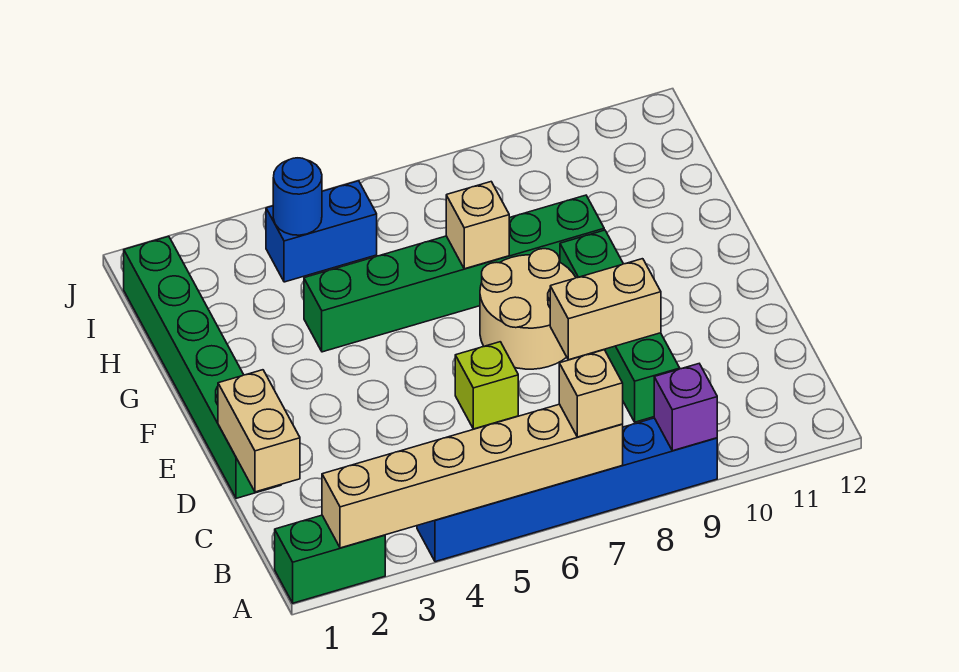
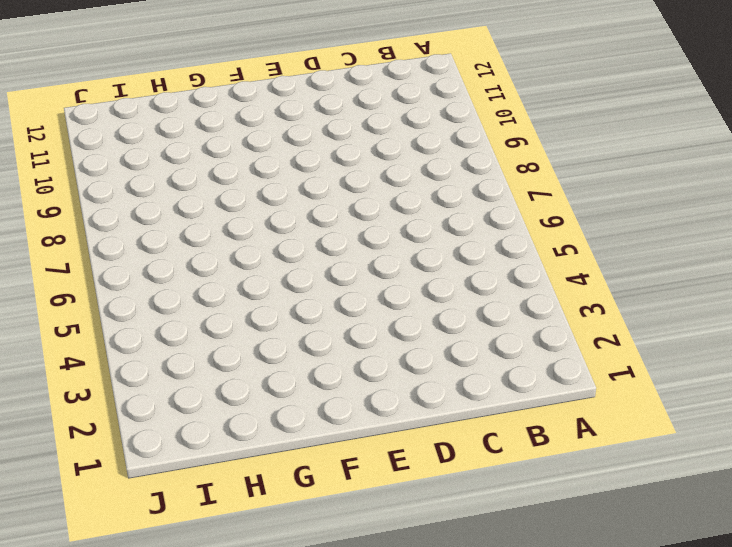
none -> green 1x2 brick [275,515,385,603]
none -> blue 1x6 brick [417,418,717,562]
none -> green 1x4 brick [560,230,680,422]

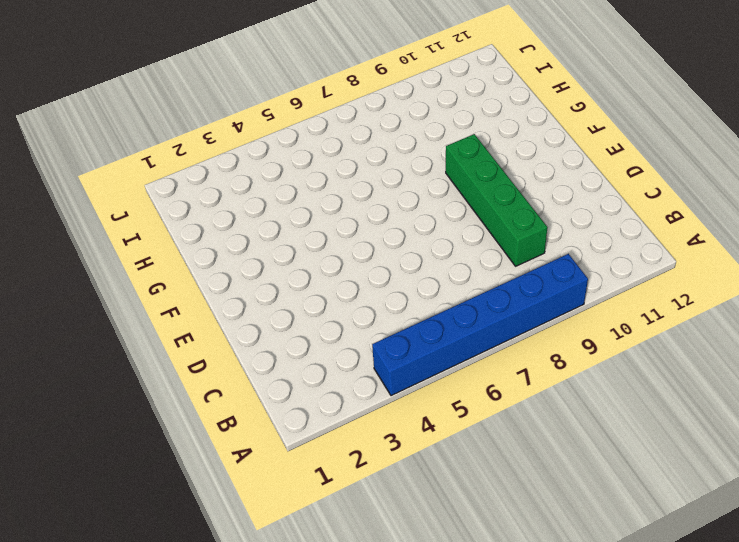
none -> green 1x2 brick [275,515,385,603]
none -> green 1x6 brick [124,236,281,498]
none -> lime 1x1 brick [455,342,518,429]

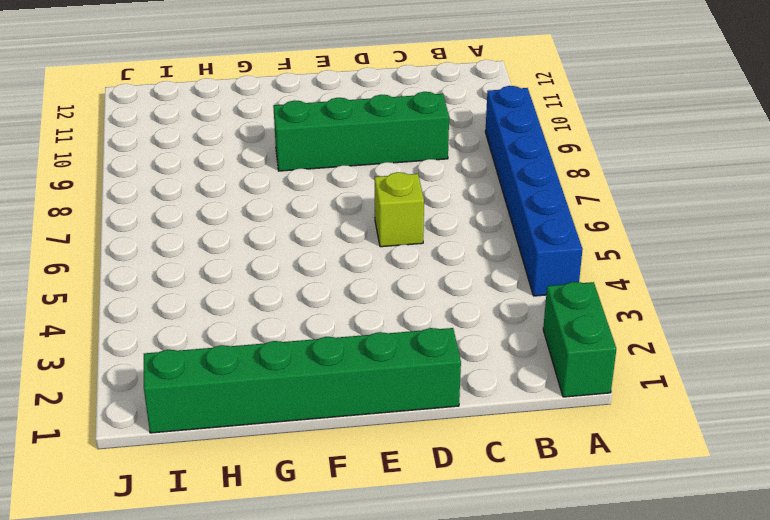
none -> tan 2x2 round brick [480,249,576,369]
none -> green 1x6 brick [304,195,604,352]
none -> blue 1x2 brick [266,181,377,282]

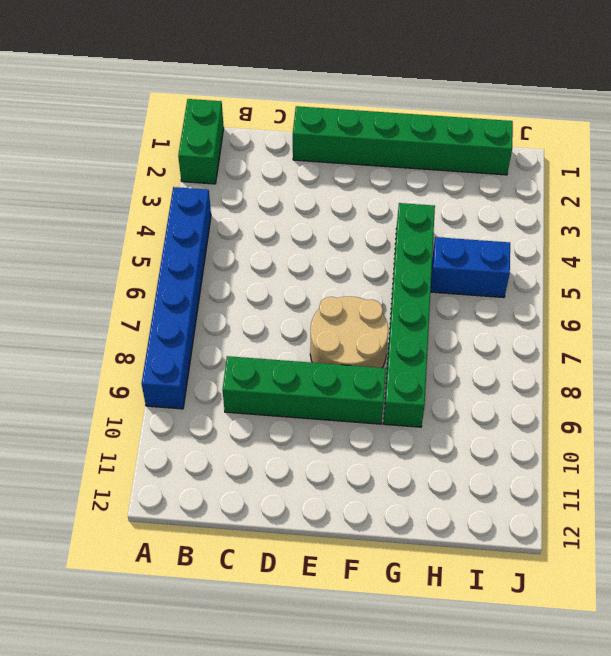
blue 1x2 brick [431,237,510,298] -> blue 1x2 brick turned to [266,181,377,282]
none -> lime 1x1 brick [455,342,518,429]
none -> tan 1x6 brick [322,404,623,548]
none -> purple 1x1 brick [654,364,717,451]

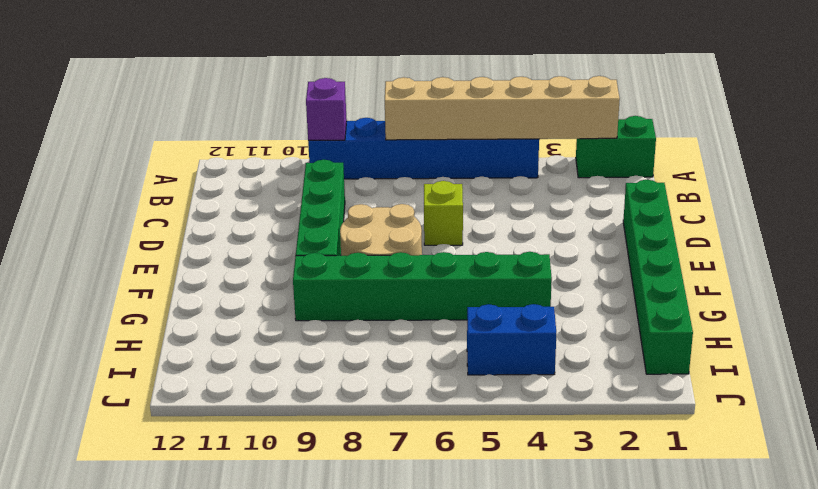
none -> tan 1x2 brick [218,370,300,492]
none -> tan 1x2 brick [550,259,661,360]
none -> tan 1x1 brick [446,182,509,269]

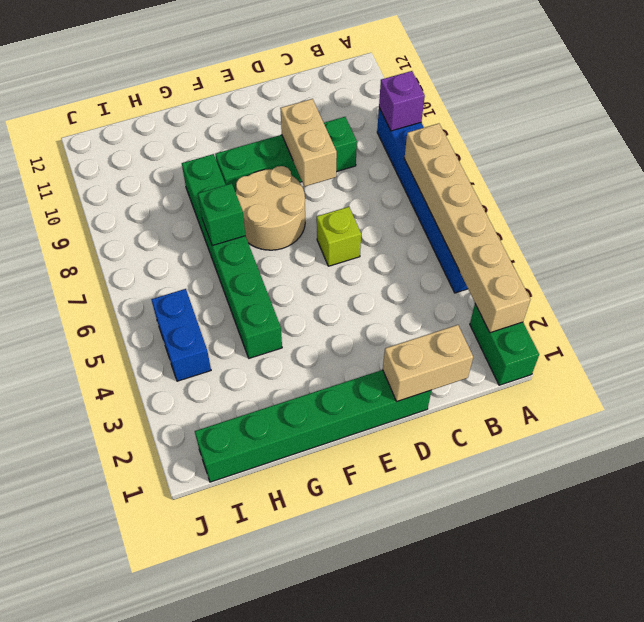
green 1x1 brick [198,183,245,246] -> tan 1x1 brick [446,182,509,269]
none -> blue 1x1 round brick [273,158,322,235]
none -> tan 1x1 brick [559,350,623,437]

